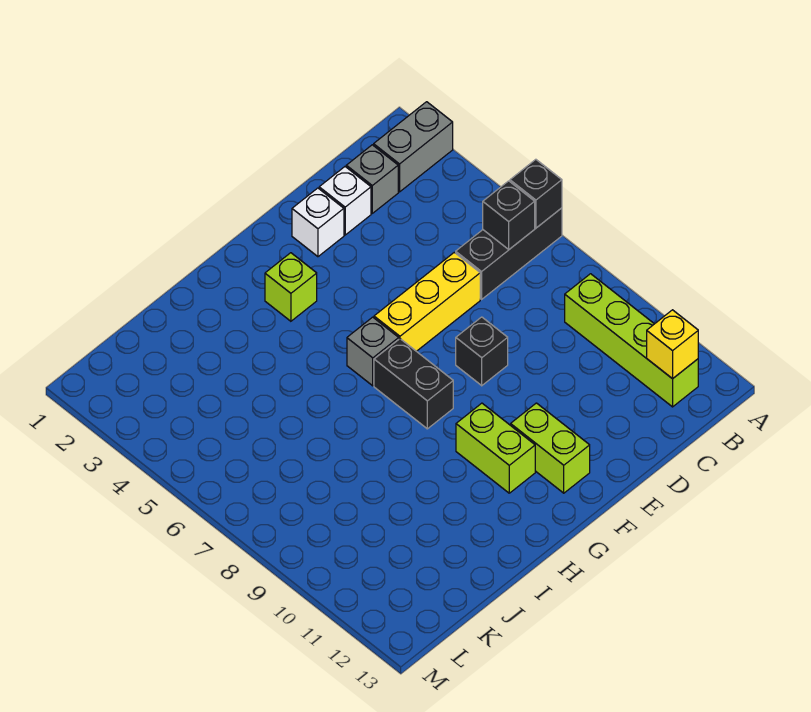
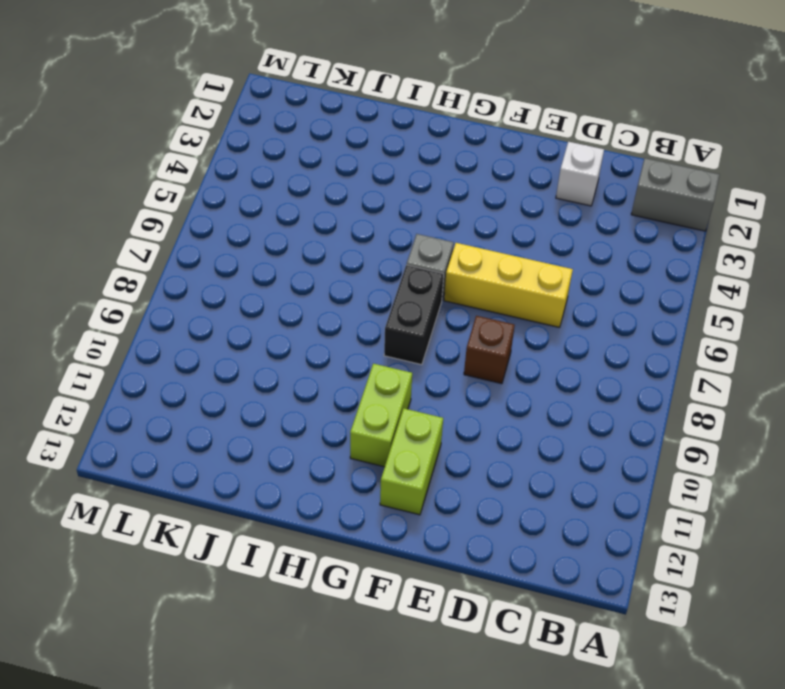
brown 1x1 brick [464,316,515,384] -> black 1x1 brick [456,317,508,386]
none -> black 1x3 brick [456,208,562,299]
none -> lime 1x4 brick [565,274,698,407]
none -> grey 1x1 brick [346,145,398,213]

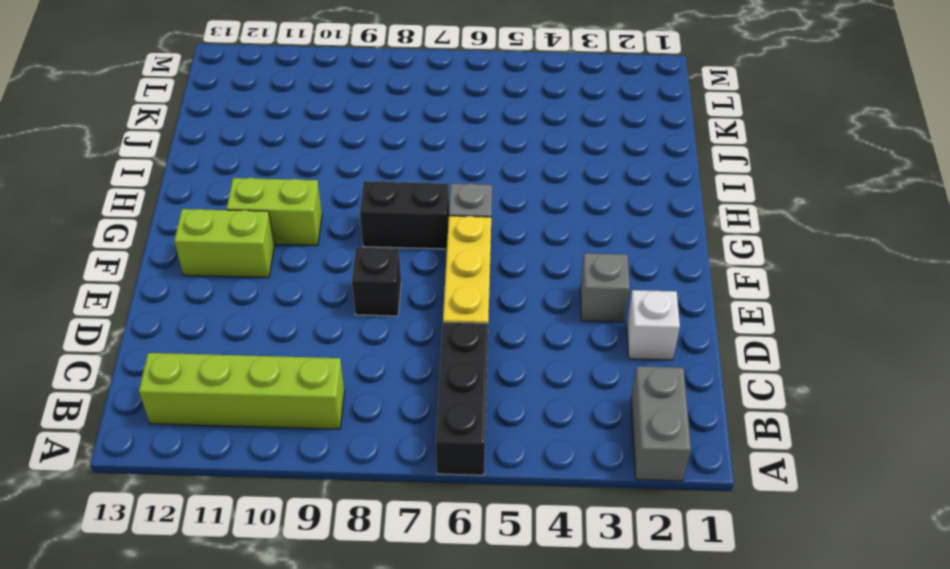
grey 1x1 brick [580,253,630,322] -> grey 1x1 brick moved to [346,145,398,213]
none -> white 1x1 brick [292,188,344,257]
none -> lime 1x1 brick [265,253,317,321]
none -> black 1x1 brick [510,159,562,228]

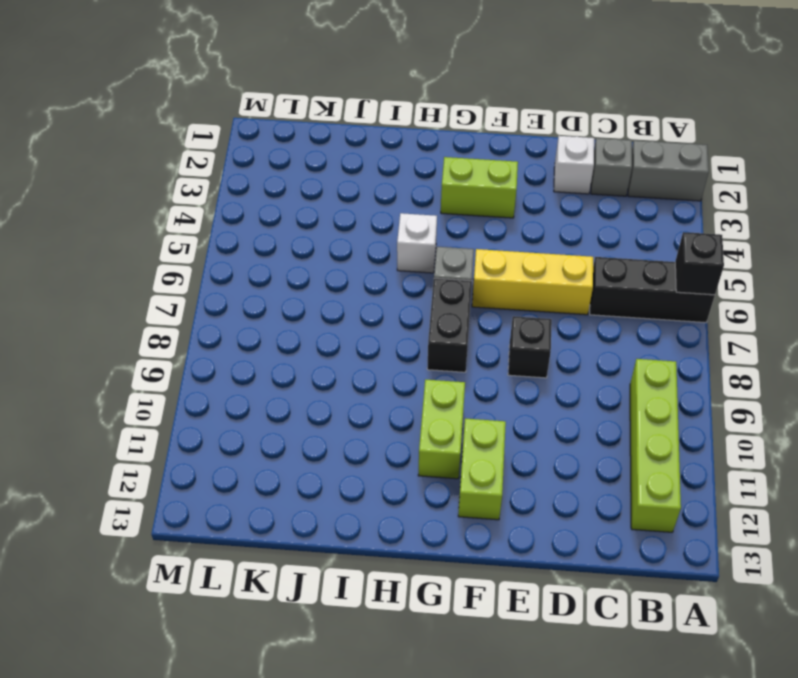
lime 1x2 brick [441,157,518,218] -> lime 1x1 brick [265,253,317,321]
white 1x1 brick [397,213,437,273] -> white 1x1 brick moved to [292,188,344,257]
none -> black 1x1 brick [483,181,535,249]
none -> yellow 1x1 brick [647,310,698,379]

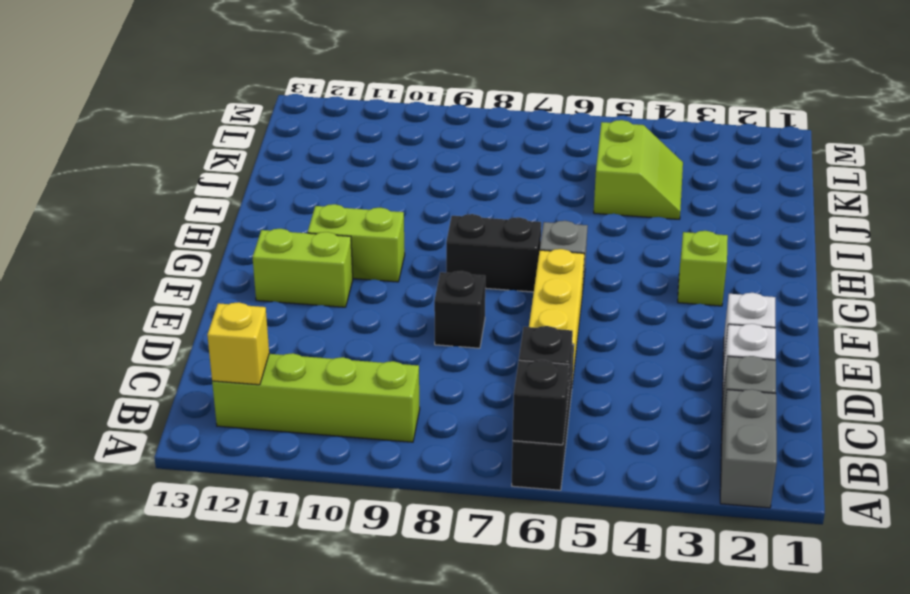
lime 2x2 slope [594,120,683,219] -> none

